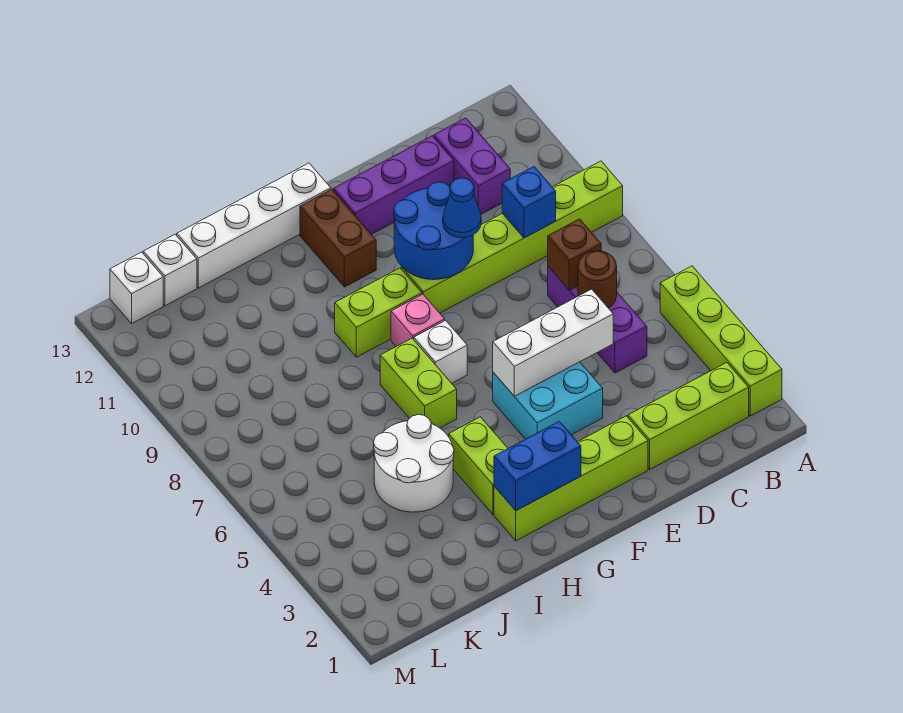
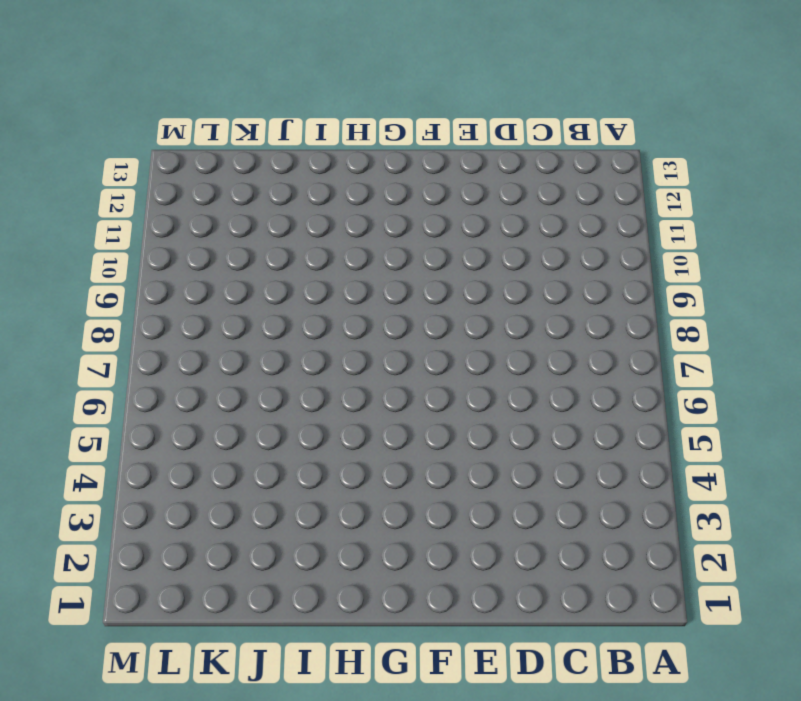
none -> lime 1x4 brick [660,266,782,416]
none -> lime 1x6 brick [402,161,623,313]
none -> lime 1x3 brick [628,363,749,469]

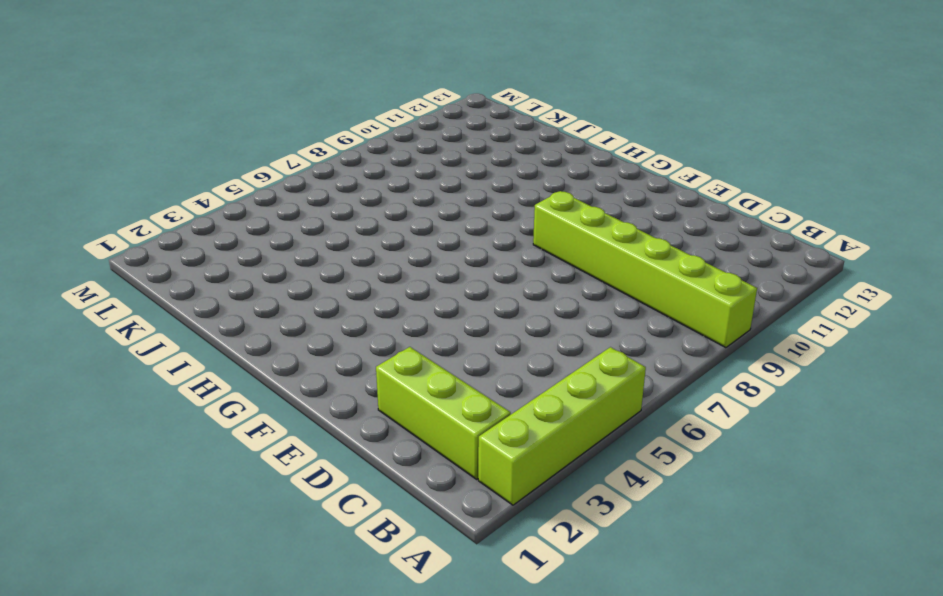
none -> purple 1x3 brick [548,267,647,373]
none -> purple 1x2 brick [434,118,510,214]
none -> purple 1x3 brick [334,136,454,234]

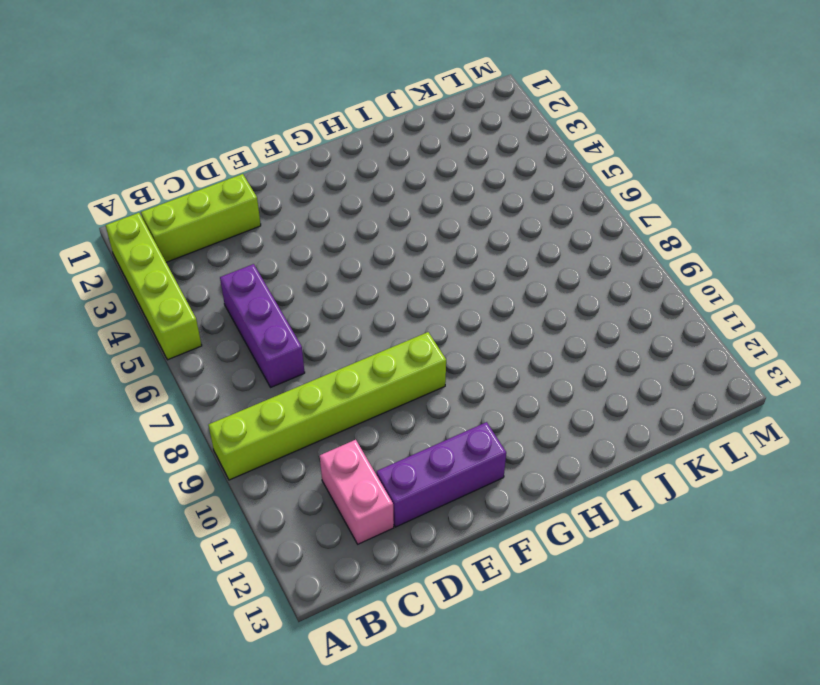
pink 1x2 brick [320,439,394,544] -> purple 1x2 brick [434,118,510,214]
none -> lime 1x4 brick [494,416,648,541]
none -> cyan 2x2 brick [493,362,603,439]
none -> white 1x1 brick [414,320,467,383]

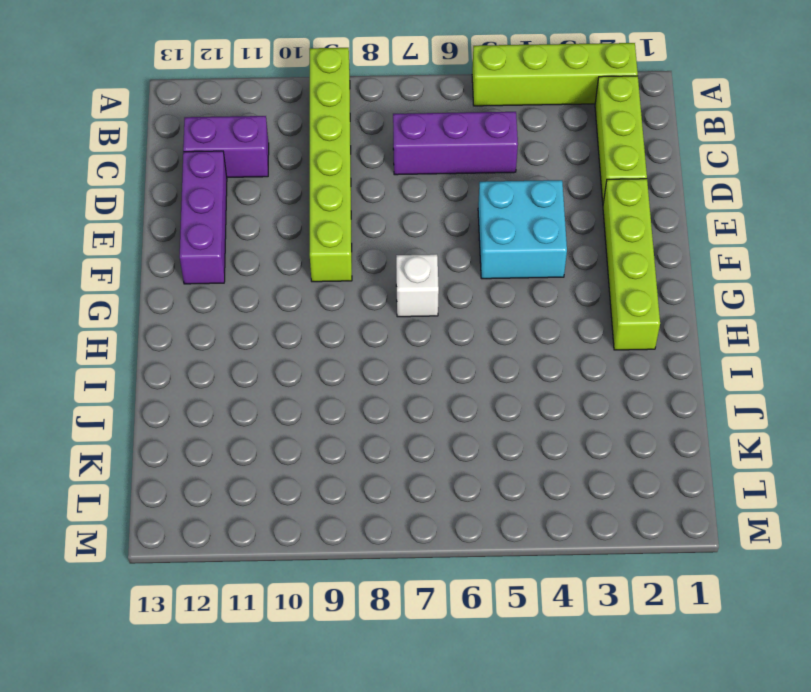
none -> pink 1x1 brick [391,294,445,346]
none -> lime 1x2 brick [335,268,422,357]
none -> brown 1x2 brick [300,189,376,287]

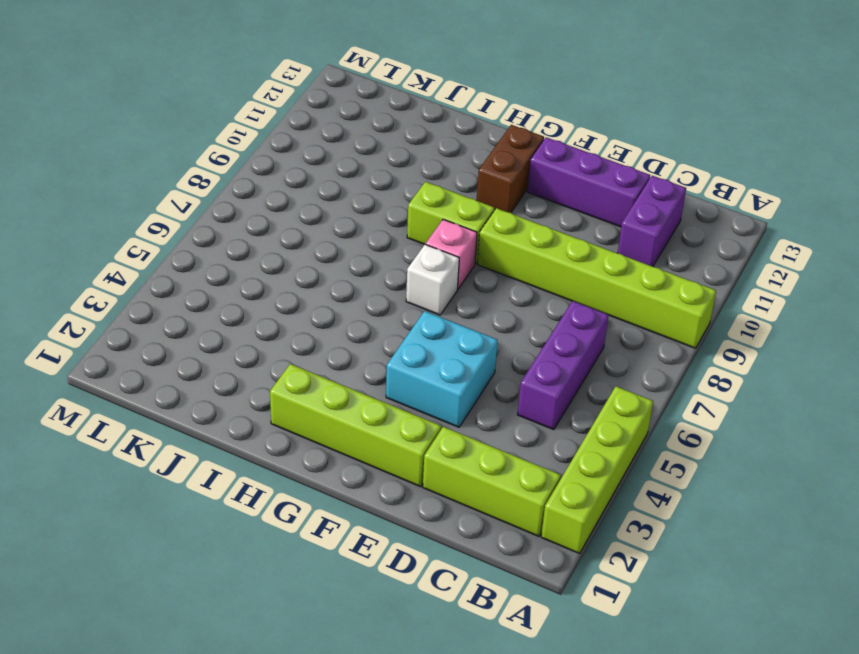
none -> white 1x4 brick [177,163,331,288]
none -> lime 1x2 brick [449,417,508,515]
none -> lime 1x2 brick [380,338,457,428]

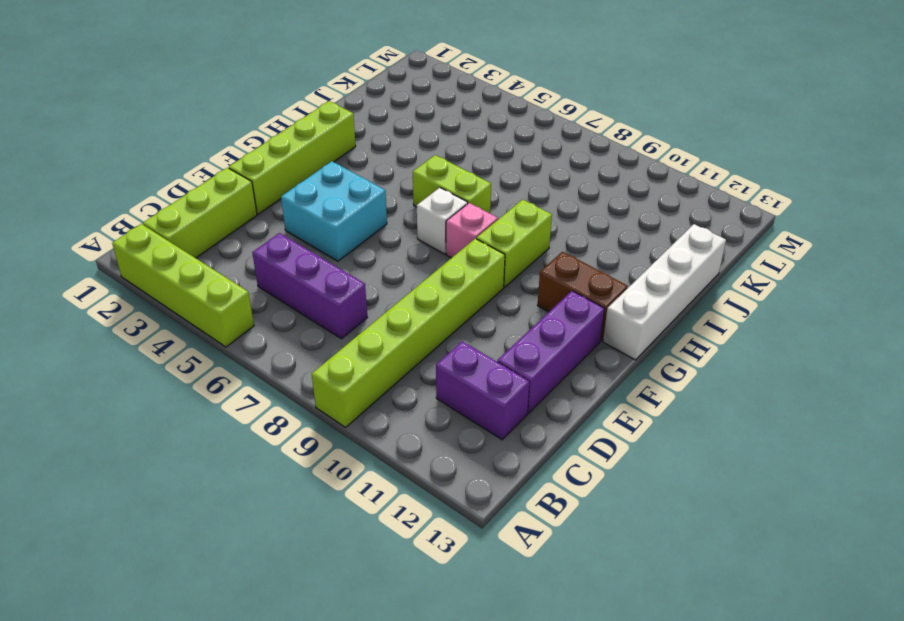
none -> lime 1x2 brick [449,417,508,515]
none -> white 2x2 round brick [374,415,454,512]
none -> white 1x1 brick [143,235,197,306]

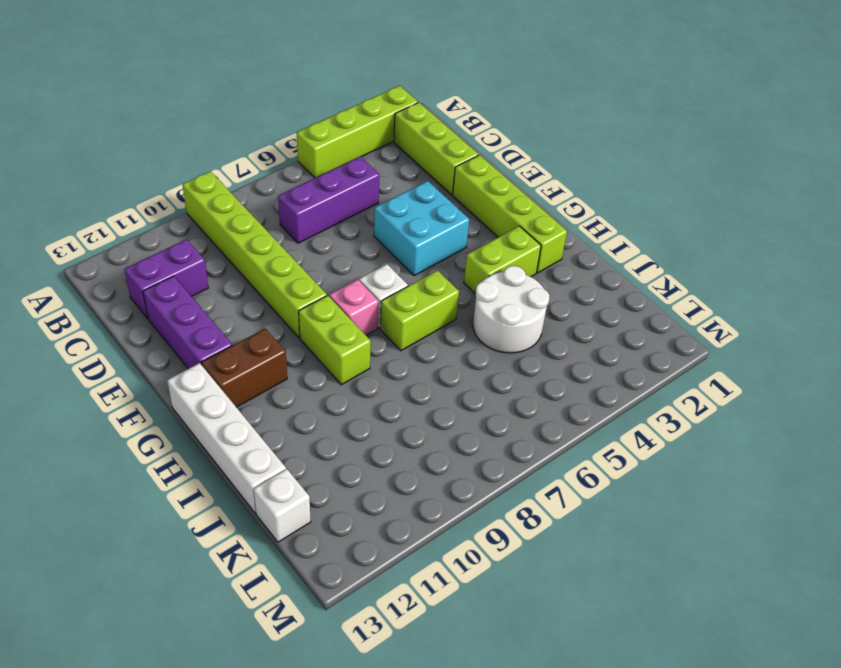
none -> white 1x1 brick [110,252,163,323]
none -> brown 1x1 round brick [578,251,617,308]
none -> brown 1x1 brick [548,219,601,290]

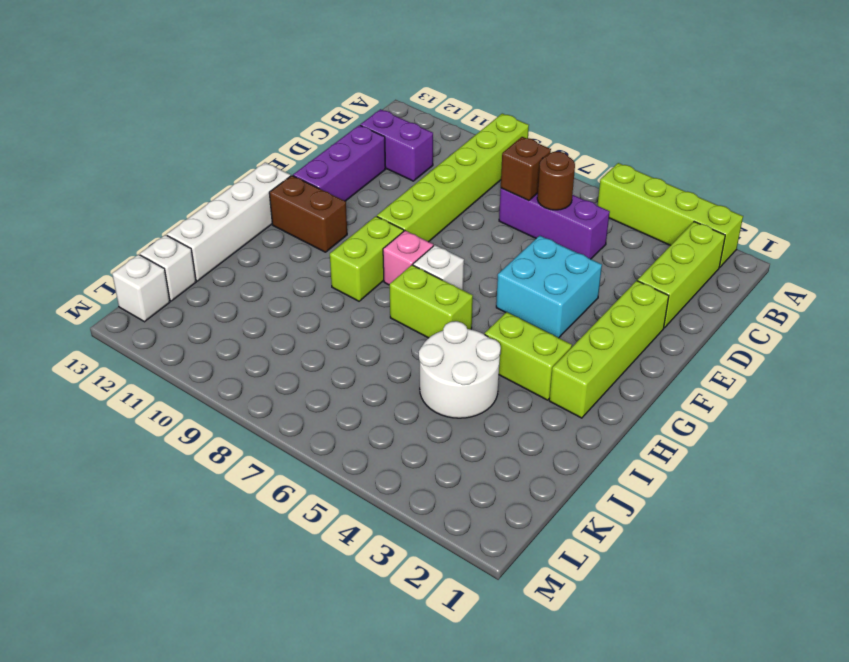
none -> blue 1x1 brick [502,167,556,238]
none -> white 1x3 brick [493,289,613,396]
none -> blue 2x2 round brick [394,182,473,280]

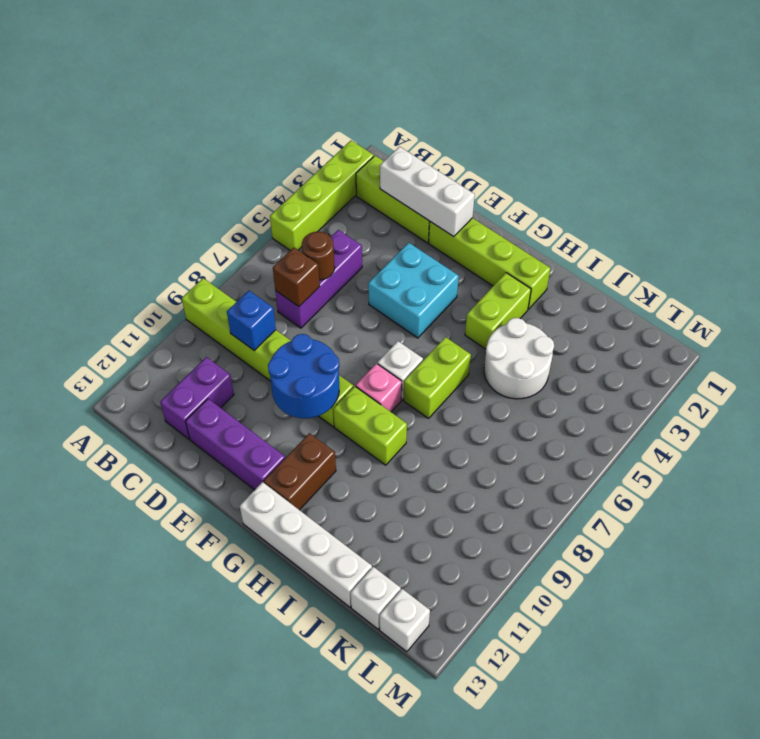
white 1x3 brick [380,147,475,237] -> white 1x3 brick moved to [493,289,613,396]
none -> blue 1x2 brick [494,421,581,511]
none -> blue 1x1 cone [443,178,481,238]

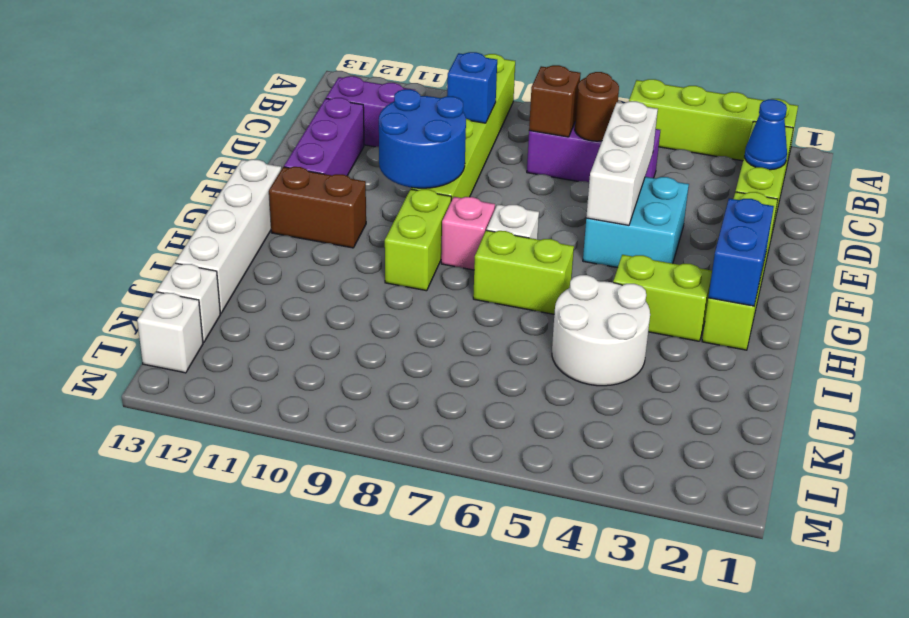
blue 1x1 cone [745,99,787,170] -> blue 1x1 cone moved to [443,178,481,238]

